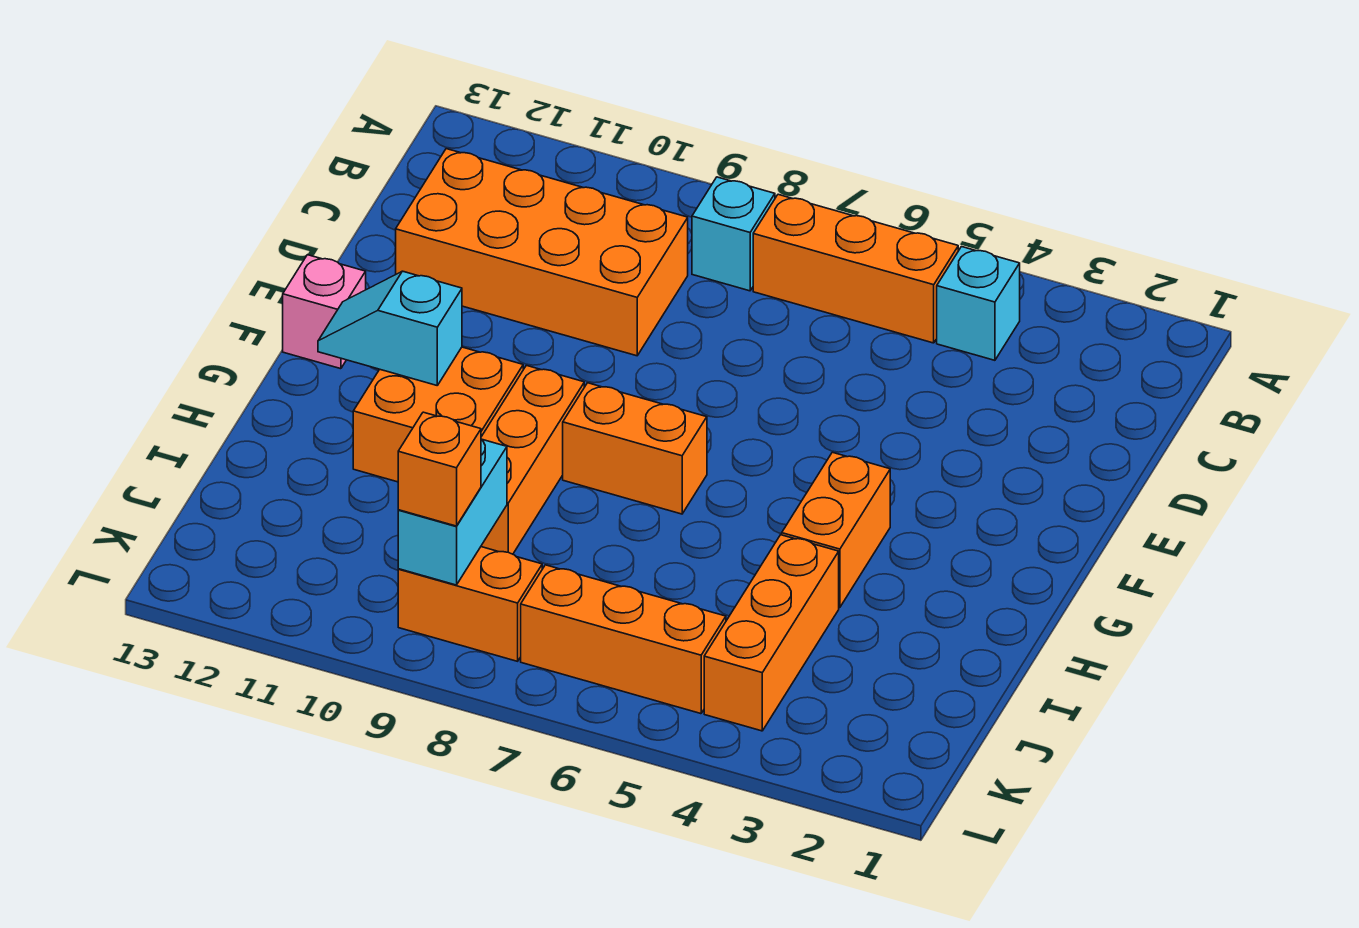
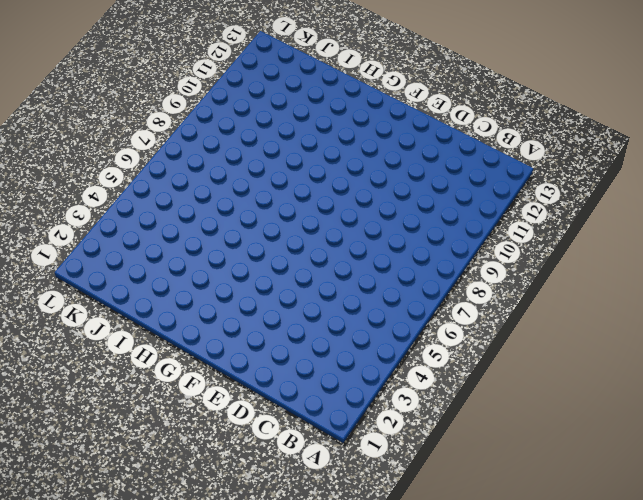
none -> cyan 1x1 brick [937,247,1020,360]
none -> orange 1x3 brick [753,194,958,343]
none -> cyan 1x1 brick [692,177,775,291]

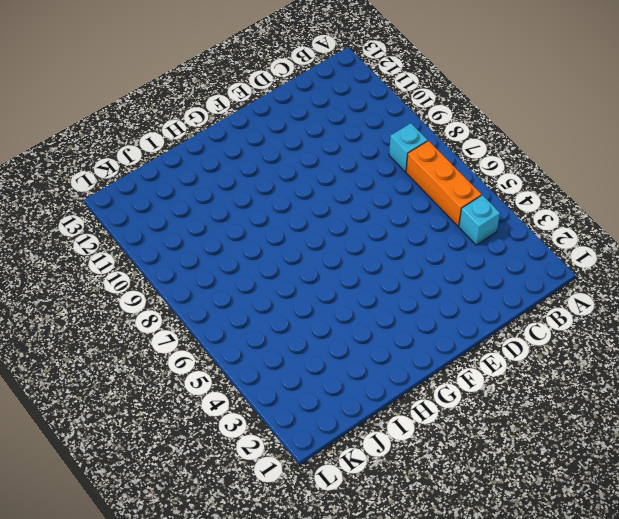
none -> orange 2x4 brick [396,149,688,356]
none -> pink 1x1 brick [283,255,366,369]
none -> orange 1x2 brick [782,452,890,607]

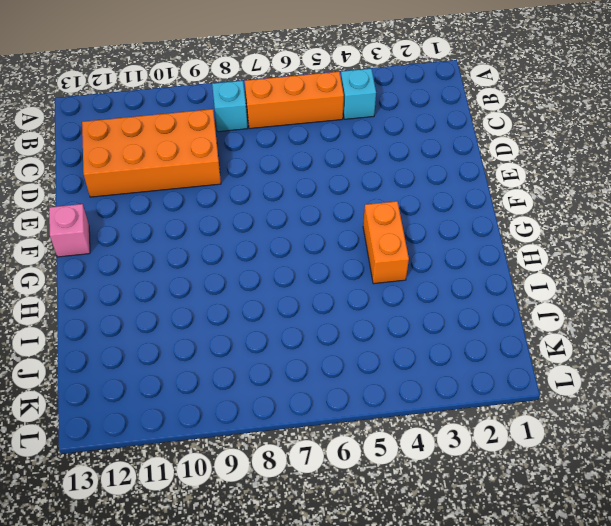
none -> orange 1x2 brick [563,383,707,514]
none -> orange 1x3 brick [481,365,584,554]
none -> orange 2x2 brick [353,347,523,482]

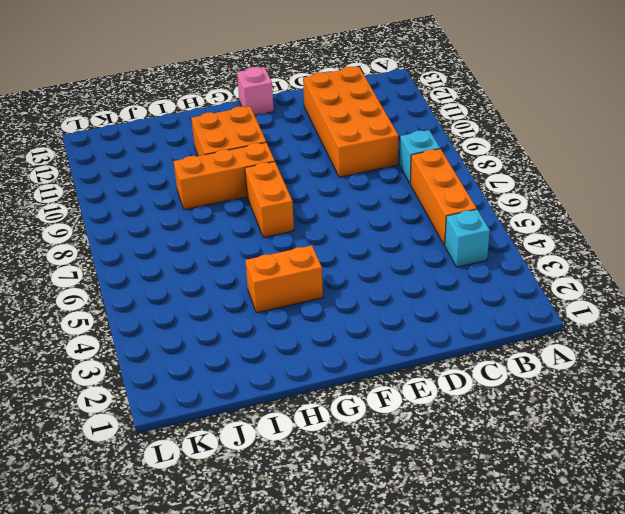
none -> orange 1x3 brick [704,535,839,731]
none -> orange 1x3 brick [521,565,726,714]
none -> orange 1x2 brick [398,547,542,661]

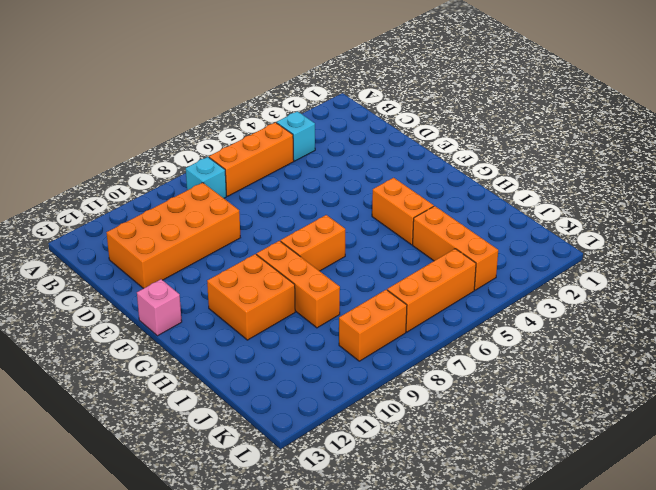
none -> cyan 1x2 slope [318,271,462,385]
none -> cyan 1x2 brick [398,439,507,585]
none -> orange 1x1 brick [398,412,481,526]

